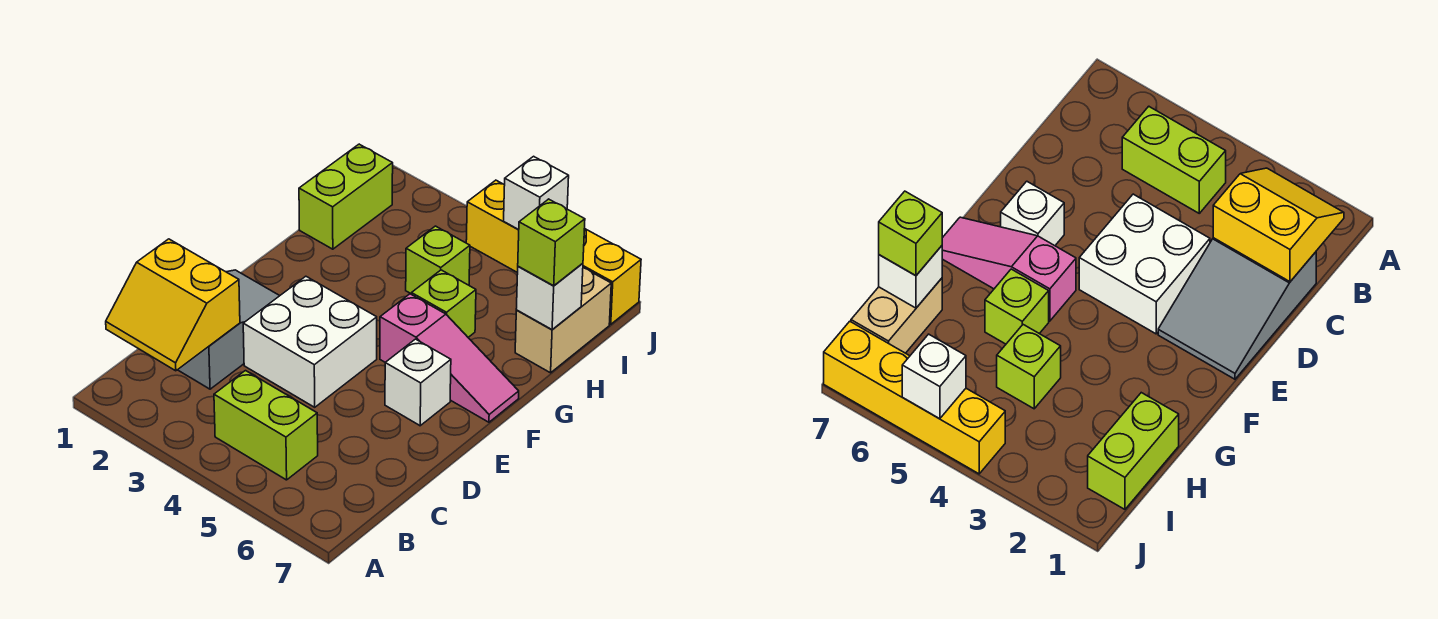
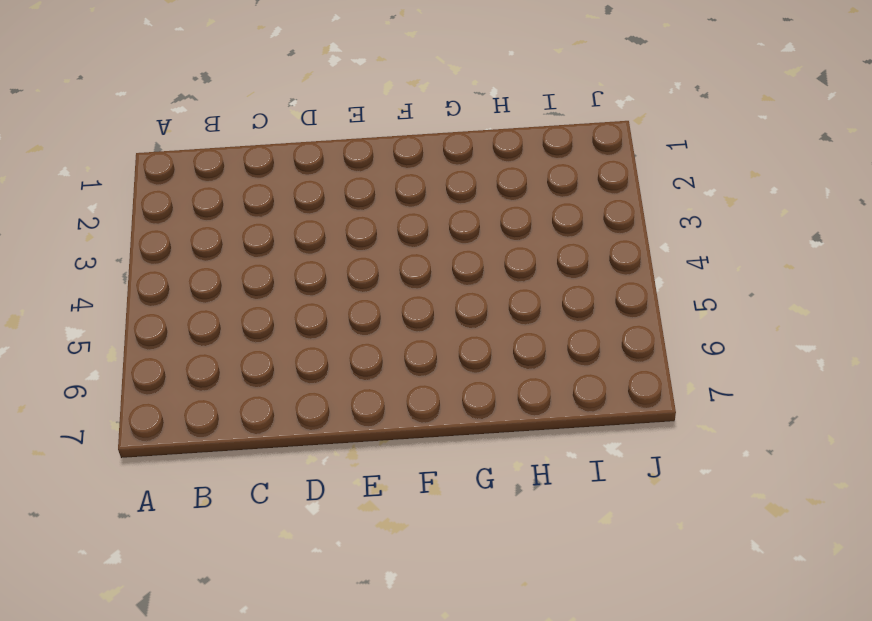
none -> lime 1x2 brick [214,371,318,480]
none -> grey 2x3 slope [178,270,279,389]
none -> white 2x2 brick [243,276,377,407]

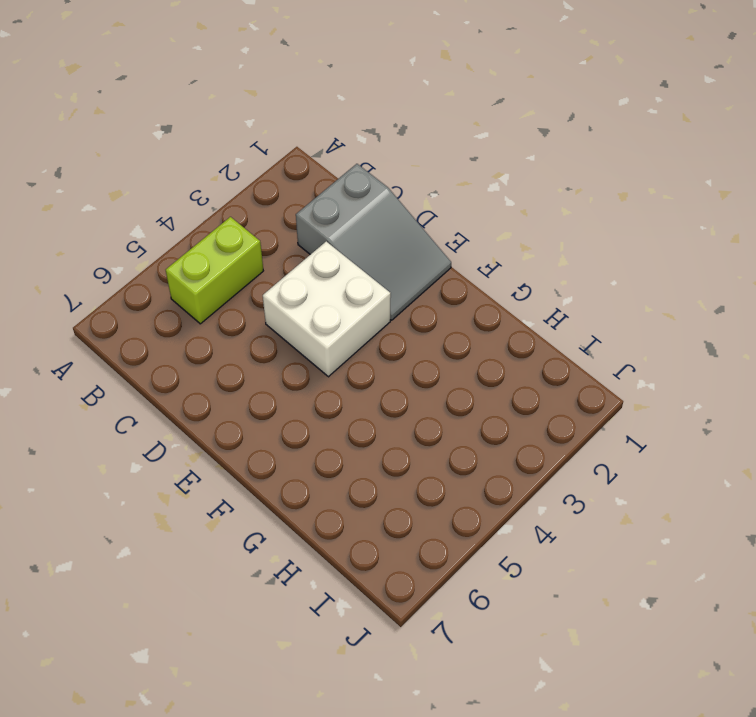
none -> white 1x1 brick [385,339,451,426]
none -> pink 1x3 slope [380,294,519,422]
none -> lime 1x1 brick [411,270,476,337]

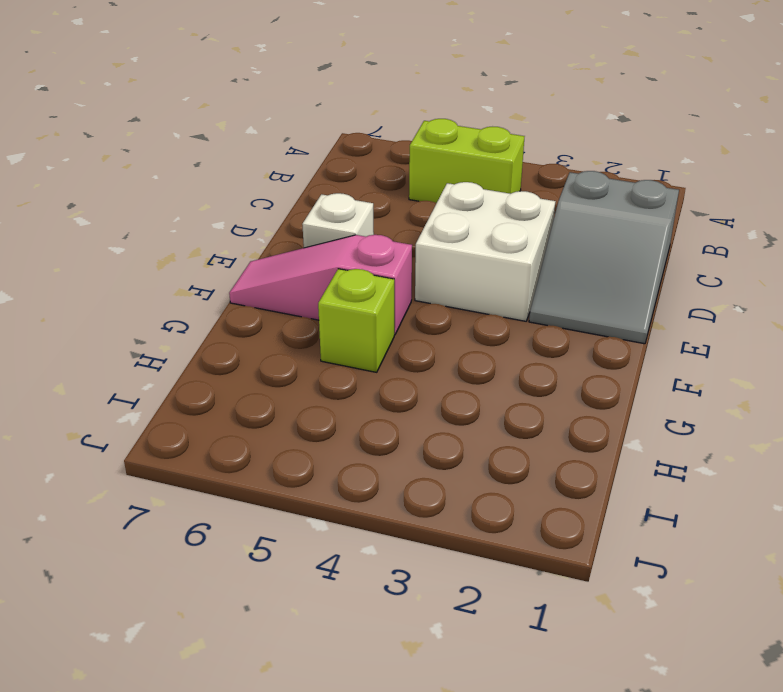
none -> lime 1x2 brick [299,144,393,249]
none -> lime 1x1 brick [406,226,470,293]
none -> tan 1x2 brick [515,268,611,373]

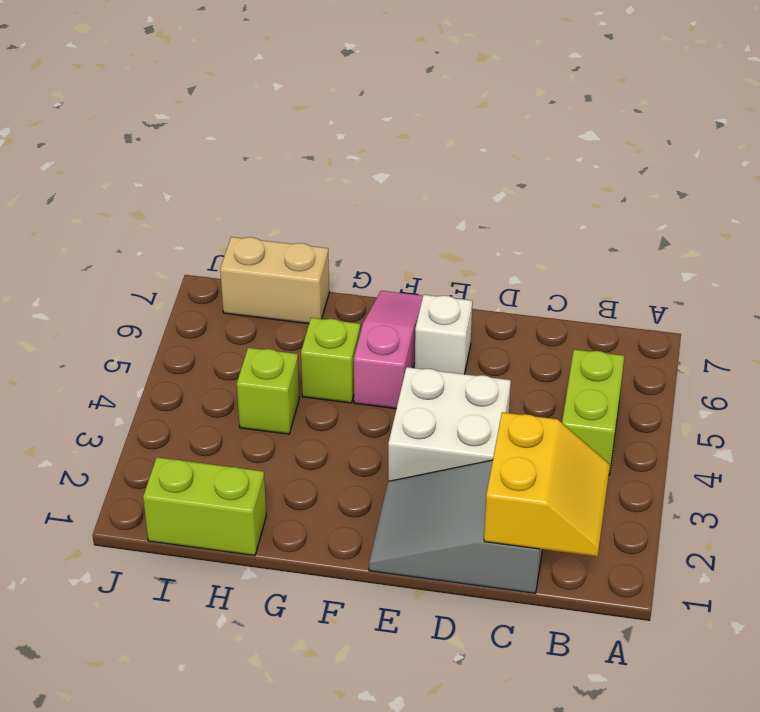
none -> yellow 1x4 brick [466,180,641,324]
none -> white 1x1 brick [516,263,583,330]
none -> white 1x1 brick [504,156,569,230]

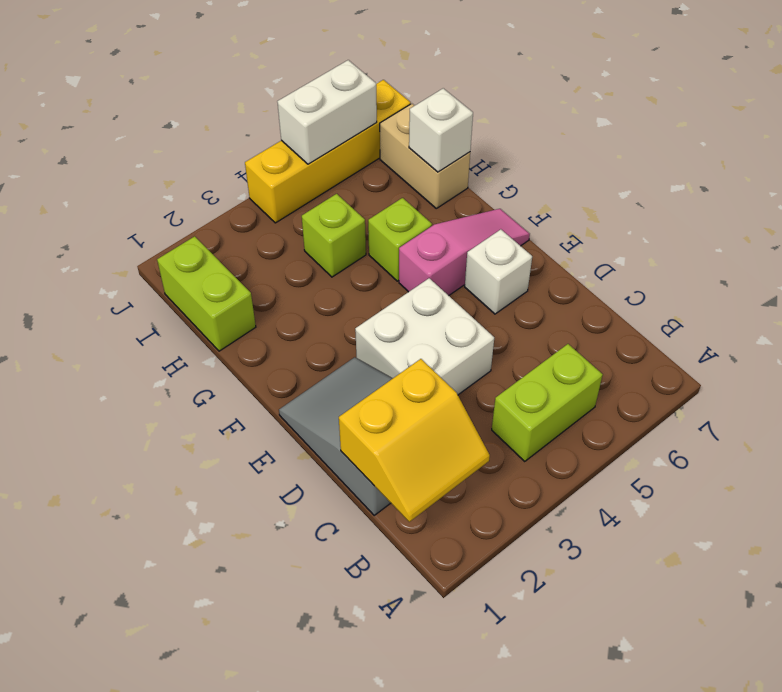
white 1x2 brick [277,60,377,164] -> white 1x1 brick [504,156,569,230]
none -> lime 1x1 brick [518,199,585,286]

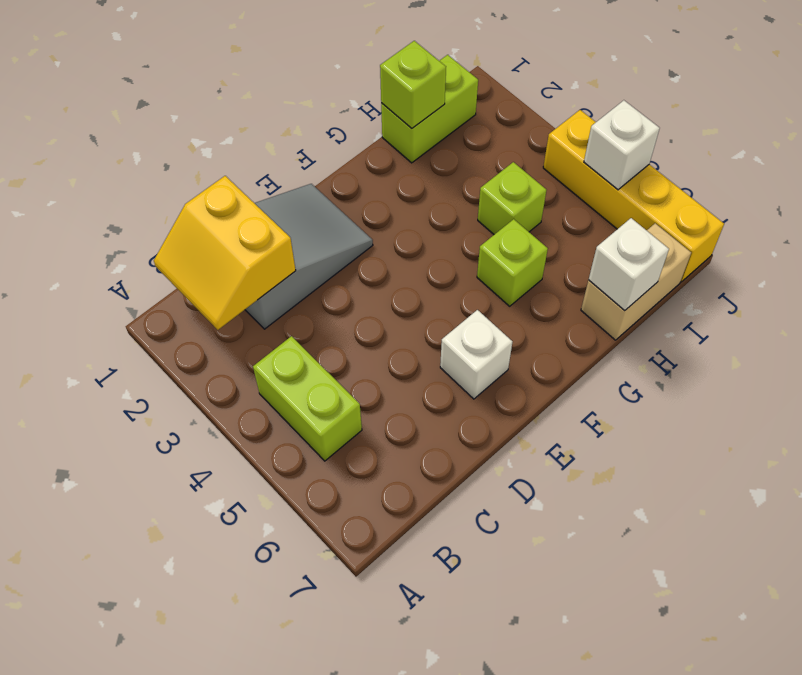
lime 1x1 brick [380,41,446,128] -> lime 1x1 brick moved to [518,199,585,286]
none -> white 2x2 brick [243,276,377,407]
none -> pink 1x3 slope [380,294,519,422]

